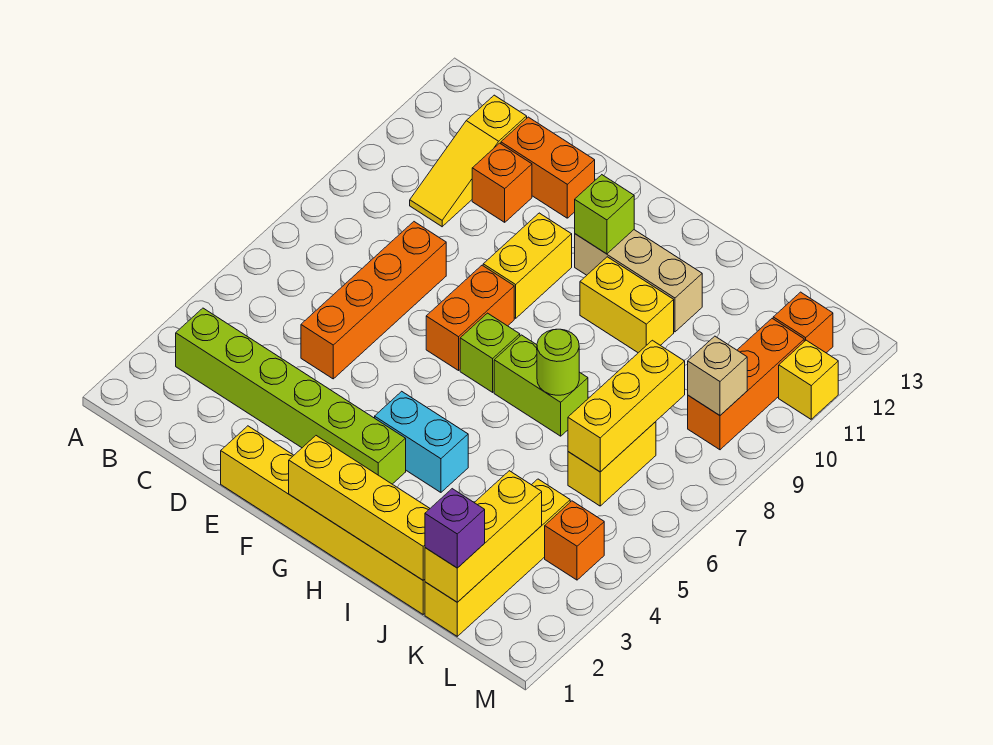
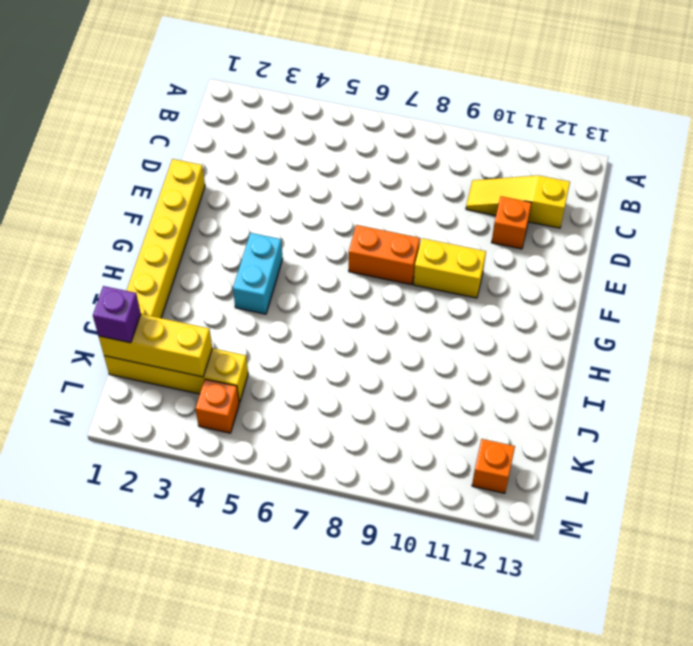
none -> lime 1x6 brick [176,308,406,484]
none -> orange 1x4 brick [301,222,446,379]
none -> orange 1x2 brick [501,117,595,218]

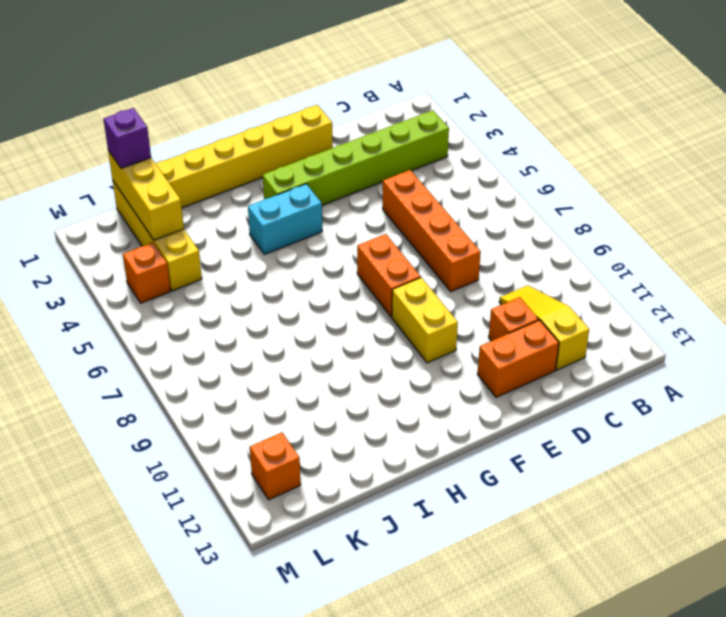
none -> lime 1x1 brick [460,313,520,392]
none -> tan 1x3 brick [575,230,702,332]
none -> lime 1x2 brick [494,335,588,436]

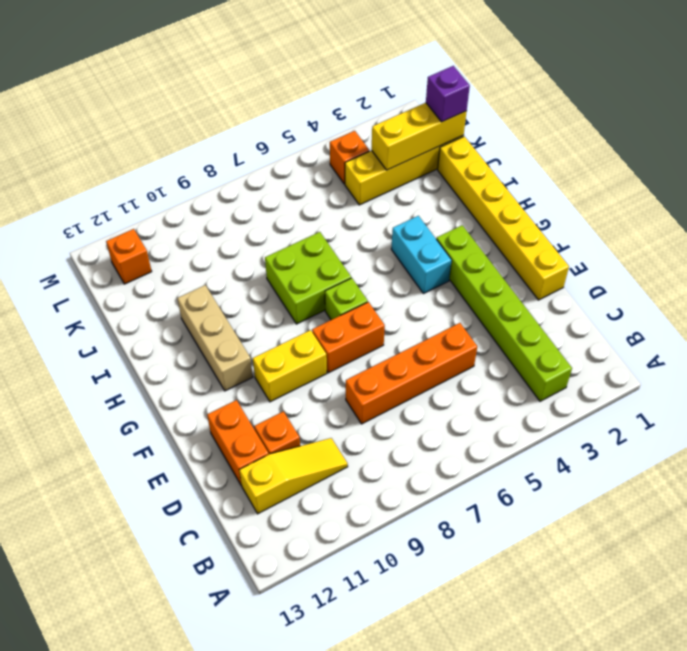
lime 2x2 brick [265,232,351,324] -> lime 1x2 brick [494,335,588,436]
none -> yellow 1x2 brick [580,257,674,353]
none -> yellow 1x2 brick [568,422,656,506]
none -> orange 1x3 brick [688,319,804,450]

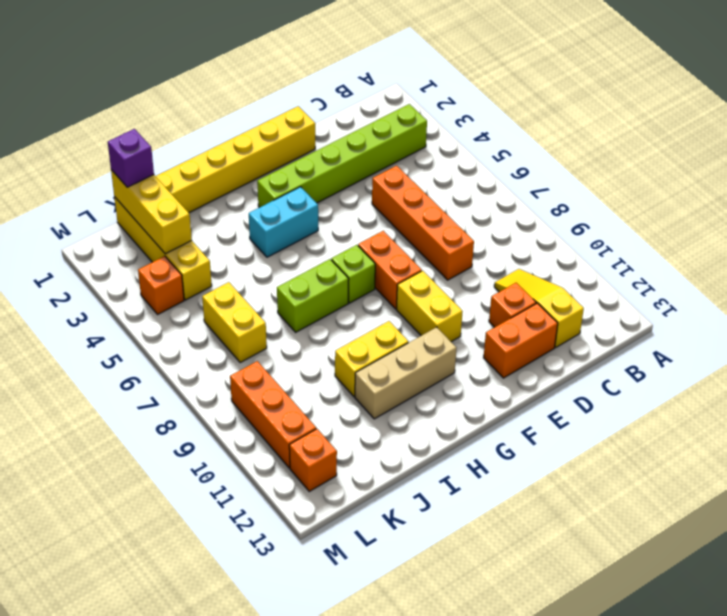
none -> yellow 1x1 brick [779,340,838,419]
none -> yellow 1x4 brick [289,436,430,580]
none -> lime 1x1 brick [575,175,634,254]

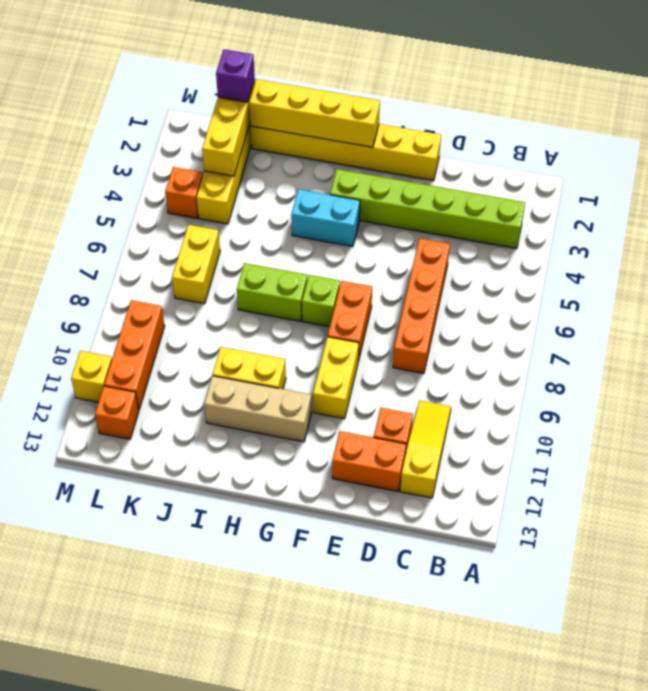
none -> lime 1x1 brick [575,175,634,254]
none -> lime 1x1 round brick [537,329,579,395]
none -> yellow 1x3 brick [568,340,685,472]

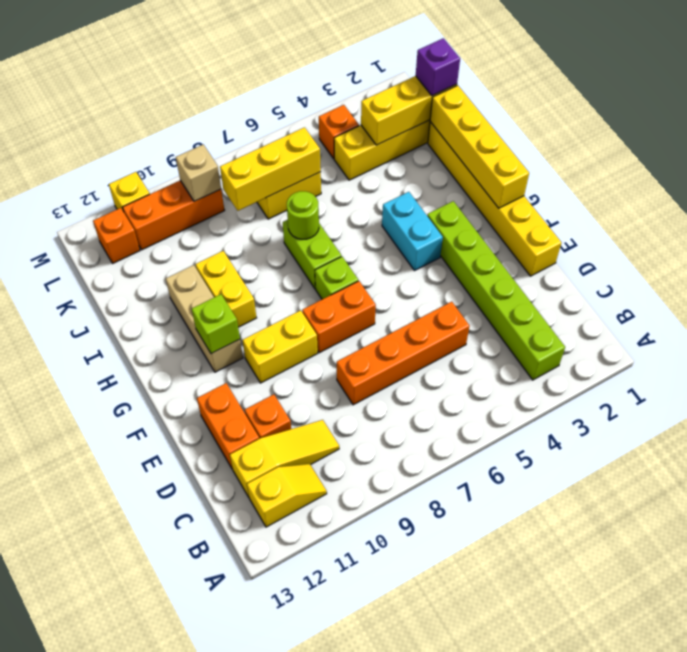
yellow 1x2 slope [247,464,327,527] -> none

